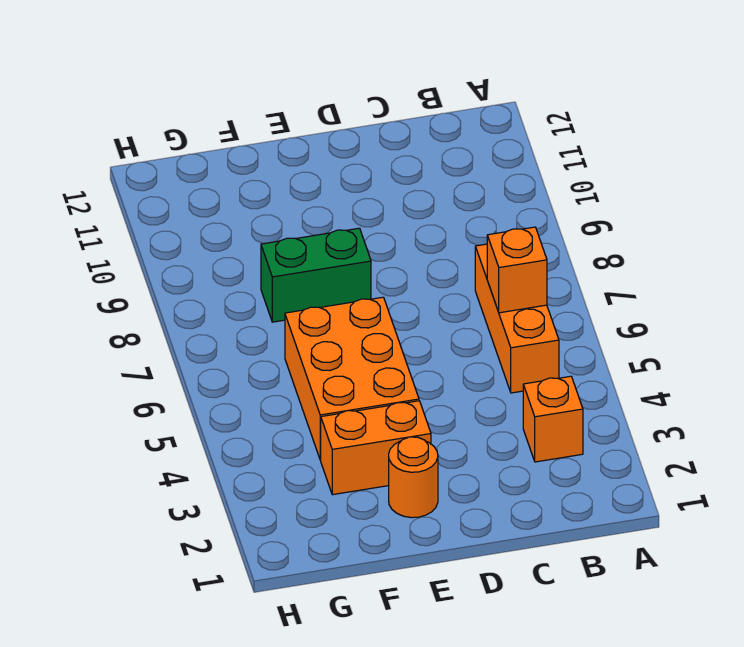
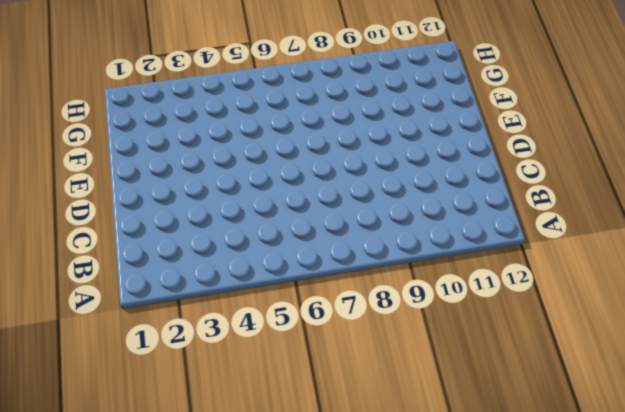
none -> orange 1x1 brick [523,376,583,462]
none -> orange 1x3 brick [475,244,559,393]

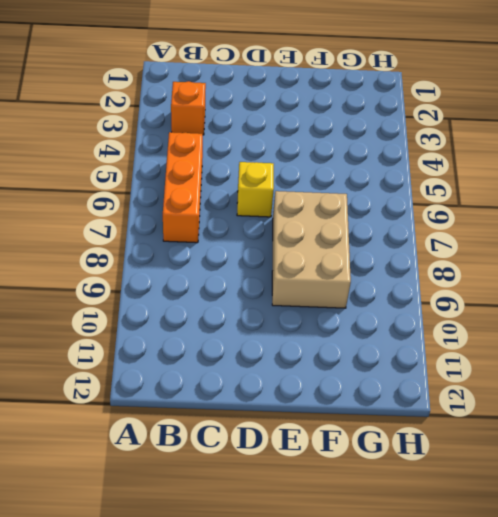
yellow 1x1 brick [237,162,274,217] -> none
tan 2x3 brick [272,191,351,308] -> green 1x2 brick [261,228,371,322]
none -> orange 1x1 round brick [389,437,438,518]
none -> orange 1x2 brick [321,401,431,495]

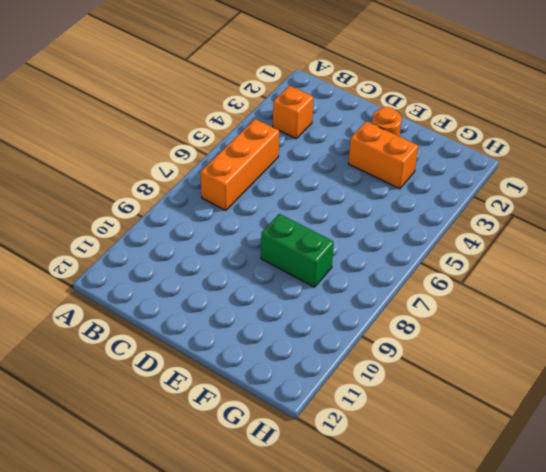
none -> orange 2x3 brick [285,297,419,460]
none -> orange 1x1 brick [487,227,547,313]

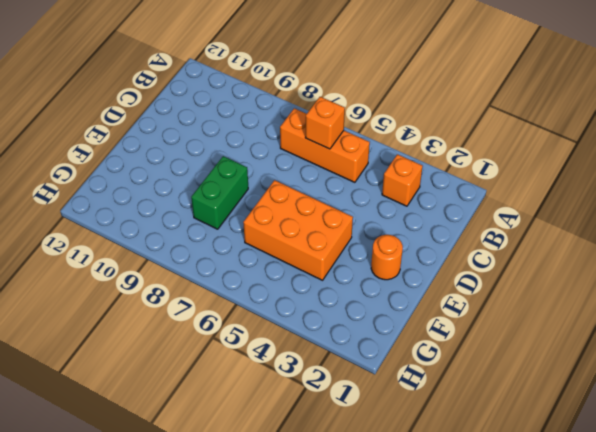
none -> orange 1x2 brick [321,401,431,495]

